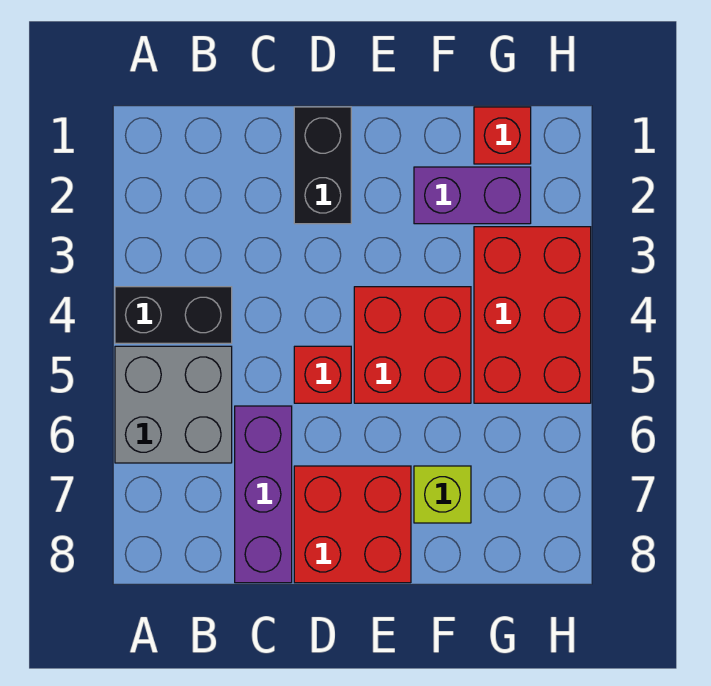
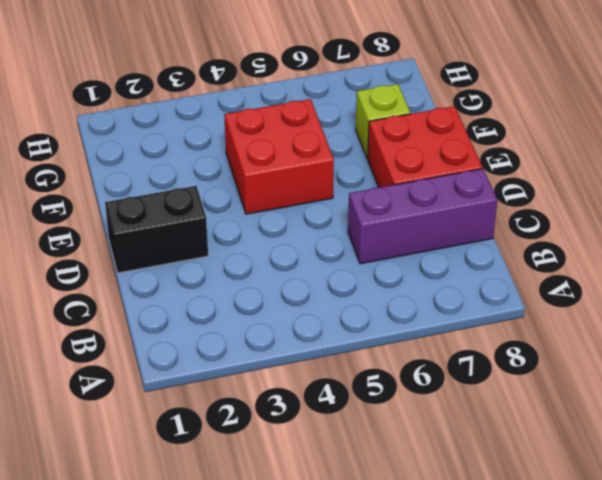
none -> black 1x2 brick [115,287,232,343]
none -> grey 2x2 brick [115,346,232,463]

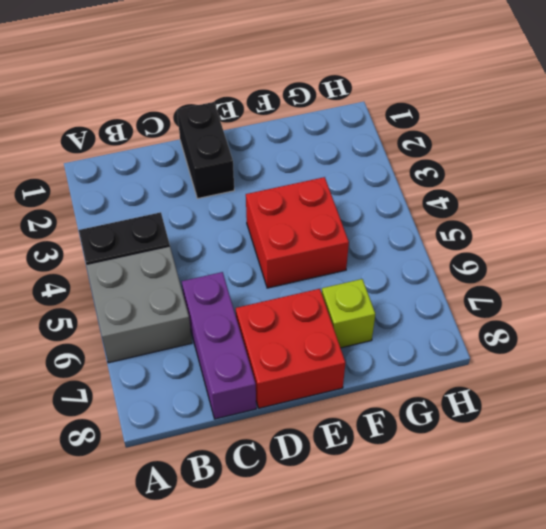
none -> red 1x1 brick [294,346,351,403]
none -> purple 1x2 brick [414,167,531,224]

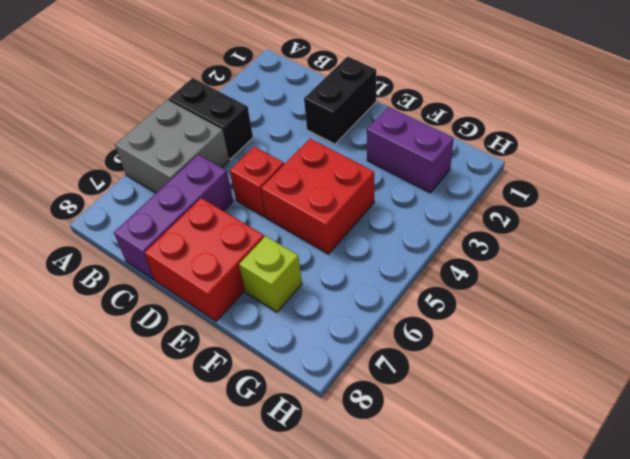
none -> red 1x1 brick [474,107,531,164]
none -> red 2x3 brick [474,227,591,403]

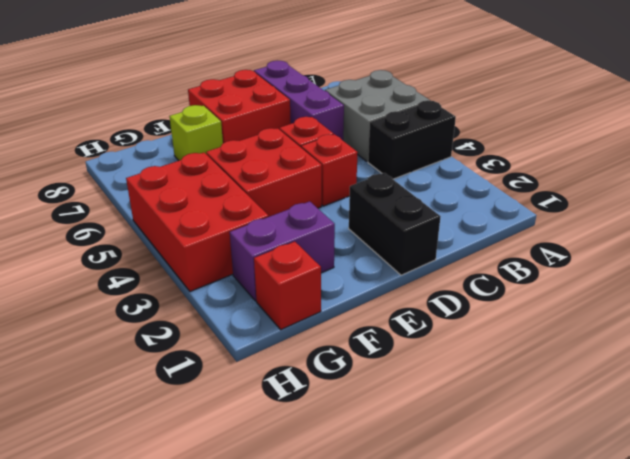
red 1x1 brick [301,134,358,206] -> none

